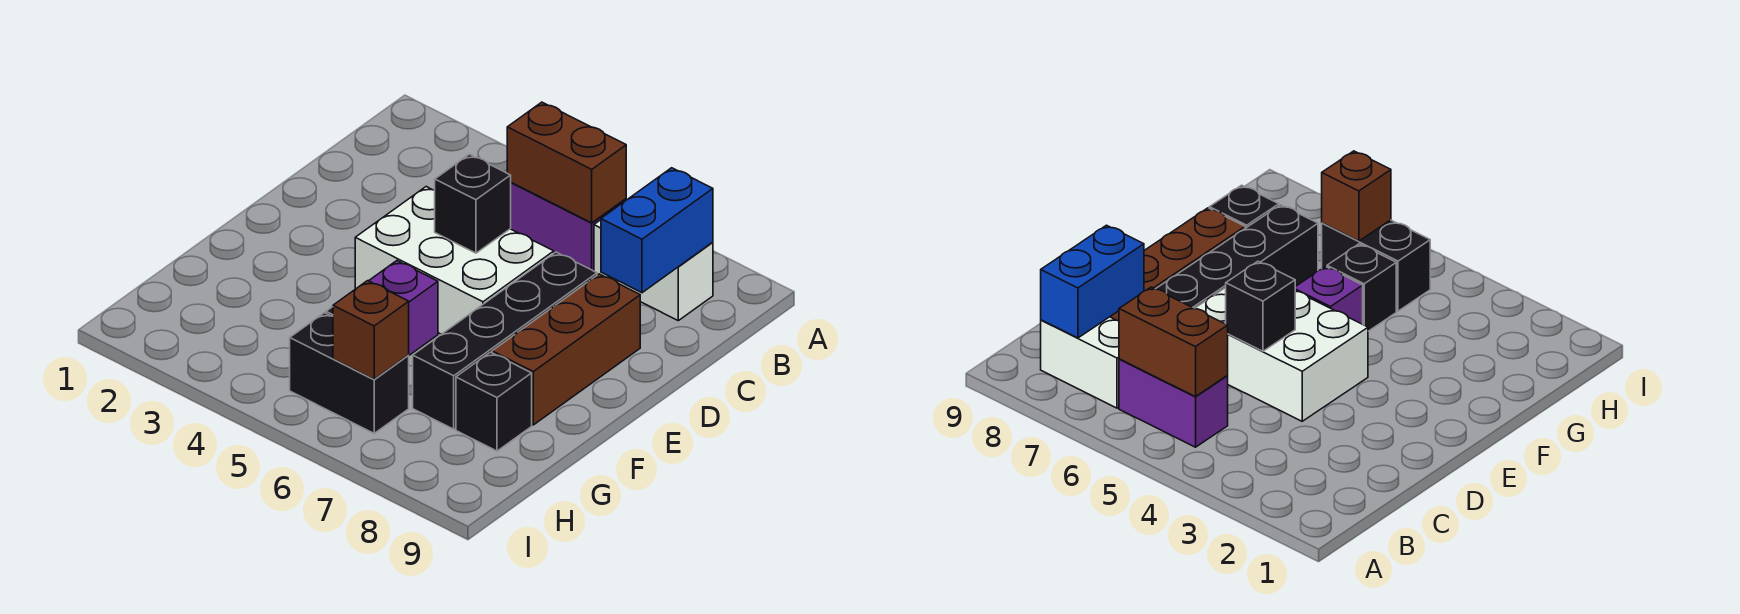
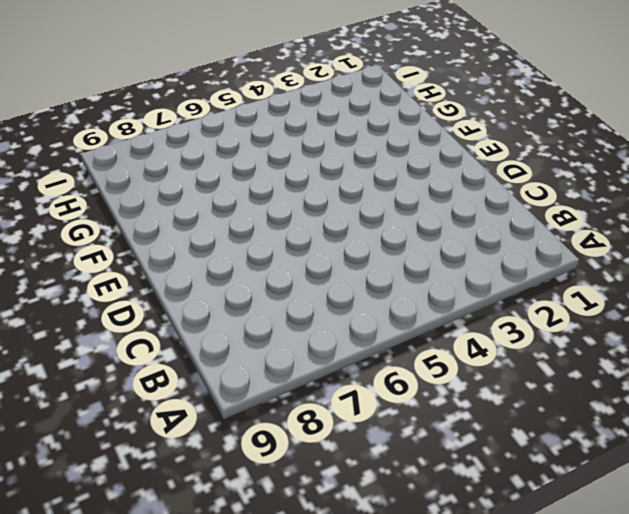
none -> purple 1x2 brick [510,183,626,271]
none -> white 1x2 brick [594,220,713,321]
none -> white 2x3 brick [355,187,554,334]

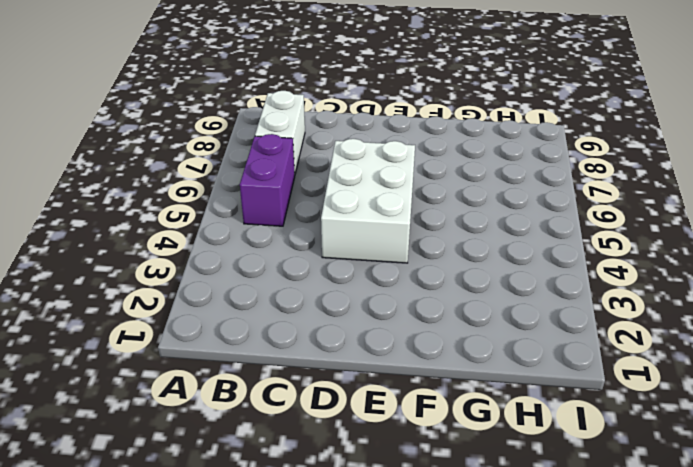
none -> black 1x4 brick [413,252,597,429]
none -> brown 1x3 brick [492,274,640,425]
none -> purple 1x1 brick [369,261,438,356]

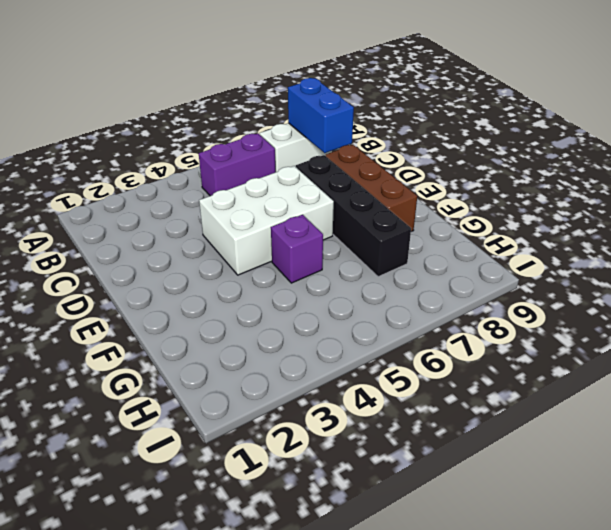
none -> black 1x1 brick [1327,244,1396,331]
none -> black 1x1 brick [456,352,532,451]
none -> black 1x2 brick [290,313,409,433]

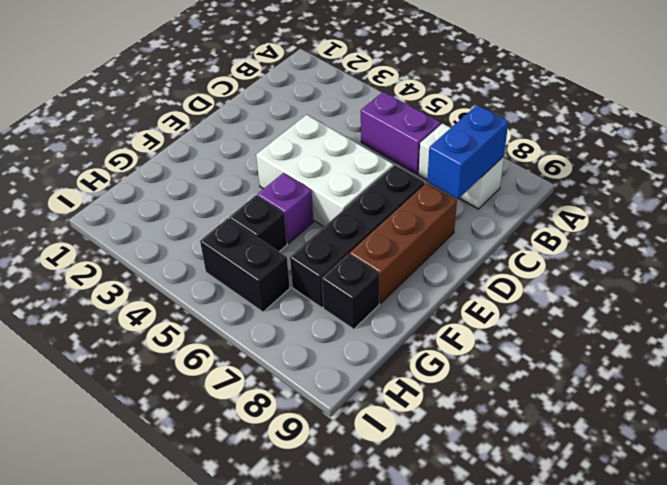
none -> brown 1x2 brick [507,102,626,223]
none -> black 1x1 brick [435,154,511,253]
none -> brown 1x1 brick [333,281,409,379]

